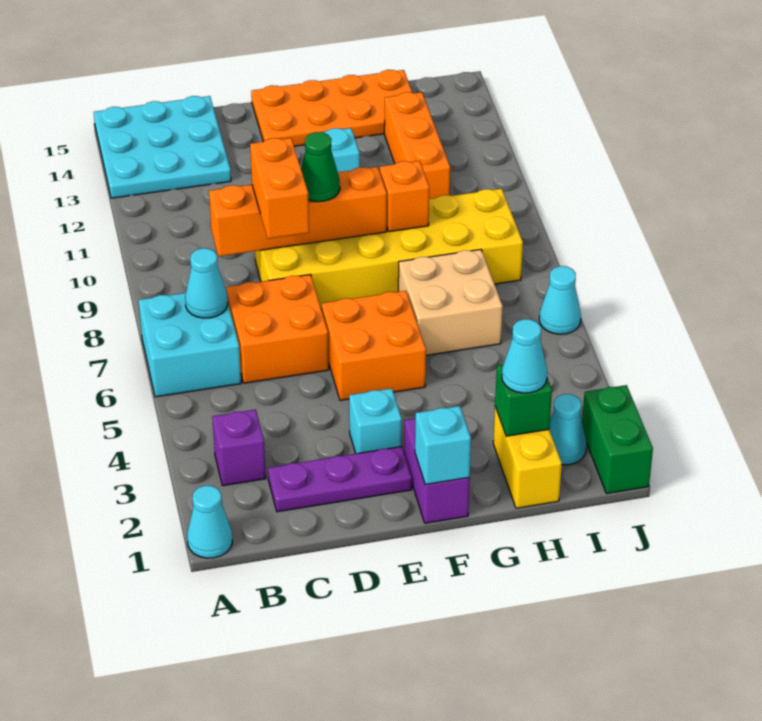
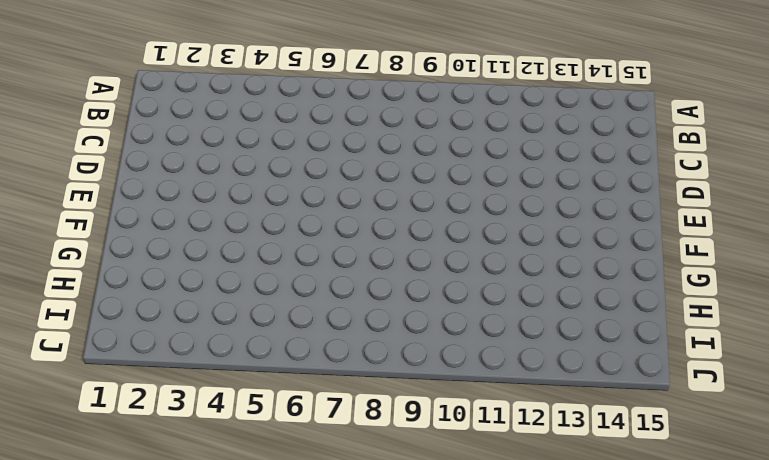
none -> cyan 1x1 cone [187,486,233,558]
none -> cyan 2x2 brick [139,293,241,397]
none -> cyan 3x3 plate [94,96,231,198]

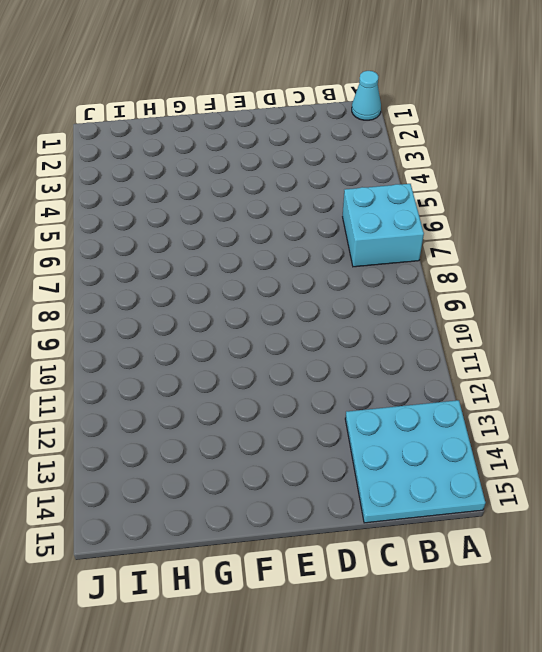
none -> purple 1x1 brick [212,409,266,486]
none -> purple 1x3 plate [268,446,412,512]
none -> orange 2x2 brick [226,275,329,383]

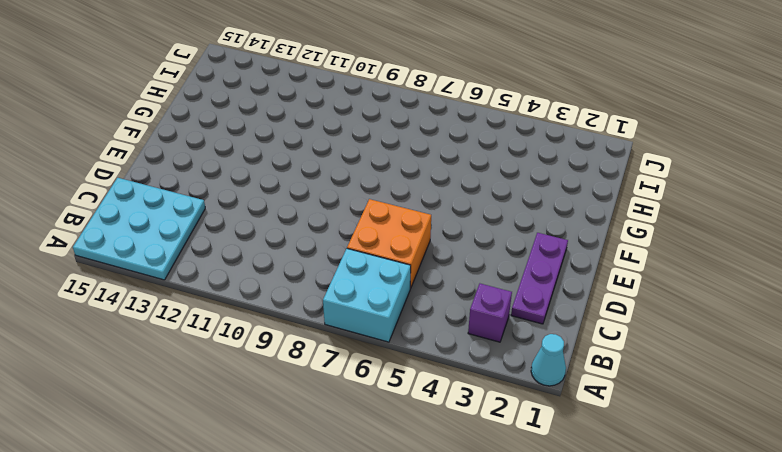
none -> yellow 2x6 brick [255,189,523,310]
none -> cyan 1x1 brick [349,388,402,454]
none -> orange 2x2 brick [322,291,426,400]

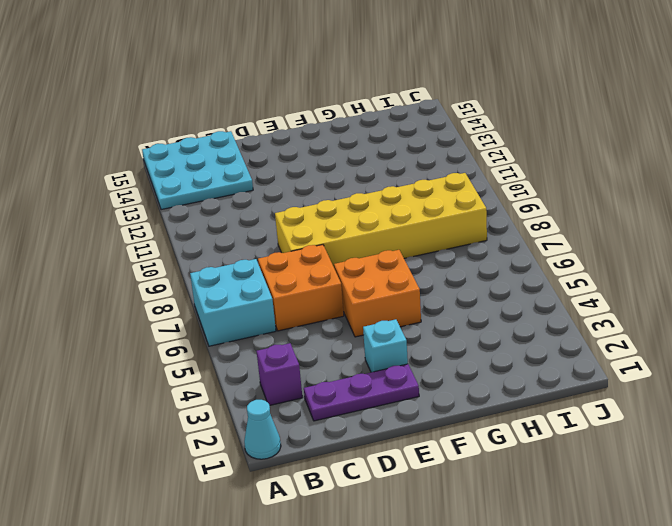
none -> orange 2x4 plate [251,70,412,146]
none -> purple 1x2 brick [404,418,470,523]
none -> cyan 1x1 brick [323,128,360,172]

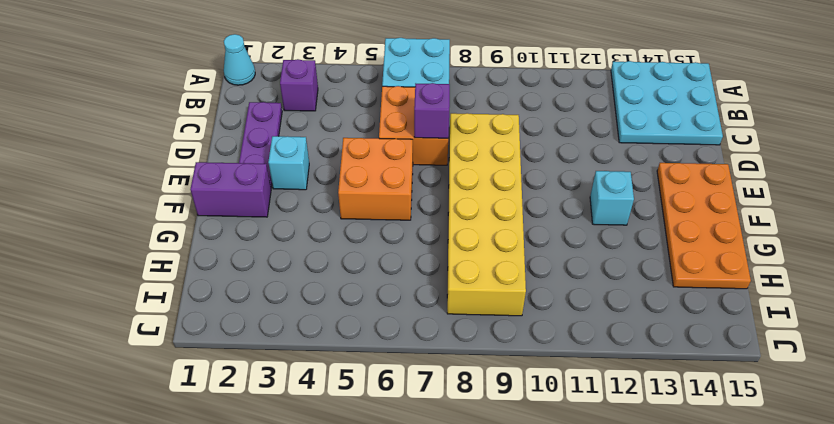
purple 1x1 brick [414,83,450,138] -> none
none -> tan 2x2 brick [398,250,503,355]
none -> yellow 1x2 brick [493,407,562,508]
none -> orange 1x3 brick [384,92,450,199]

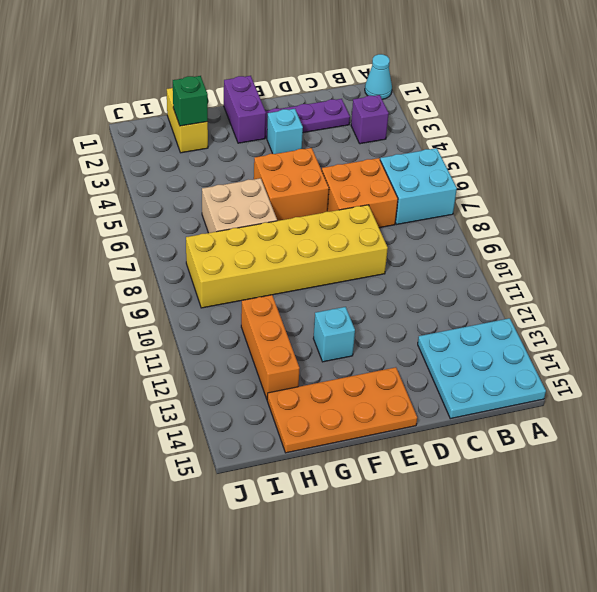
none -> cyan 1x1 cone [549,394,587,465]
none -> green 1x2 brick [582,385,653,494]
none -> cyan 1x1 cone [539,266,581,334]

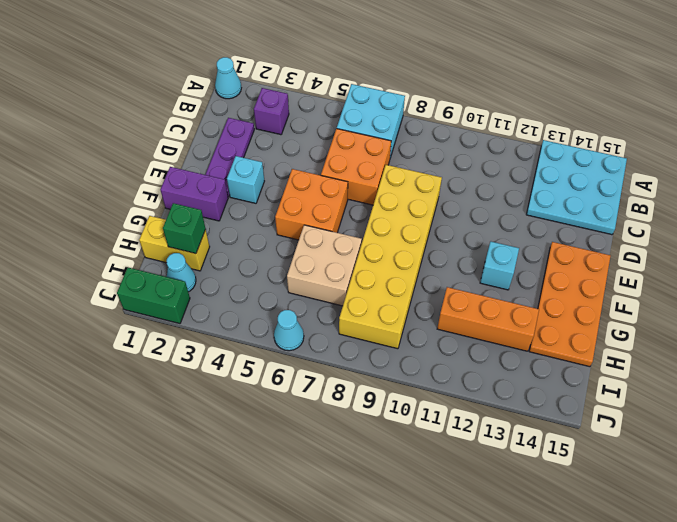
none -> cyan 1x1 cone [185,248,228,318]
none -> orange 1x4 brick [209,167,387,256]
none -> cyan 1x1 brick [415,406,471,484]

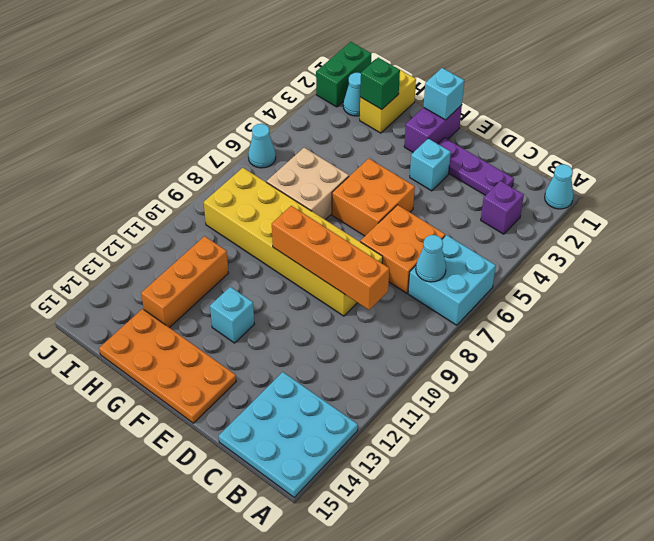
none -> orange 1x1 brick [380,161,429,232]
none -> orange 1x2 brick [250,138,309,239]
none -> green 1x1 cone [301,132,340,202]

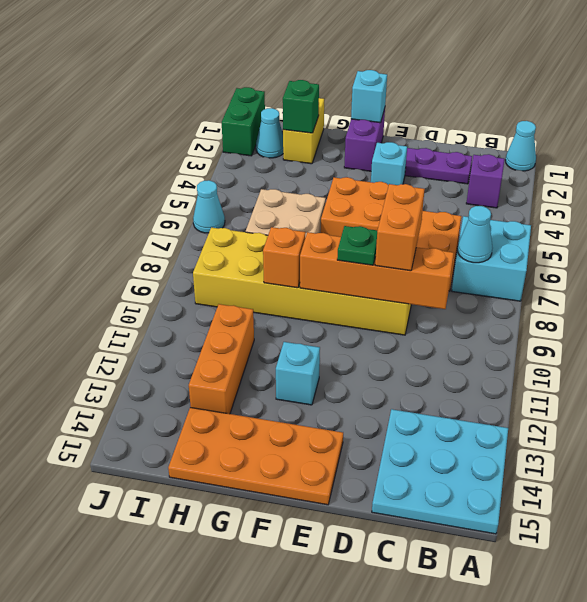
green 1x1 plate [337,226,377,265] -> green 1x1 cone [301,132,340,202]
none -> cyan 1x1 cone [502,319,547,393]

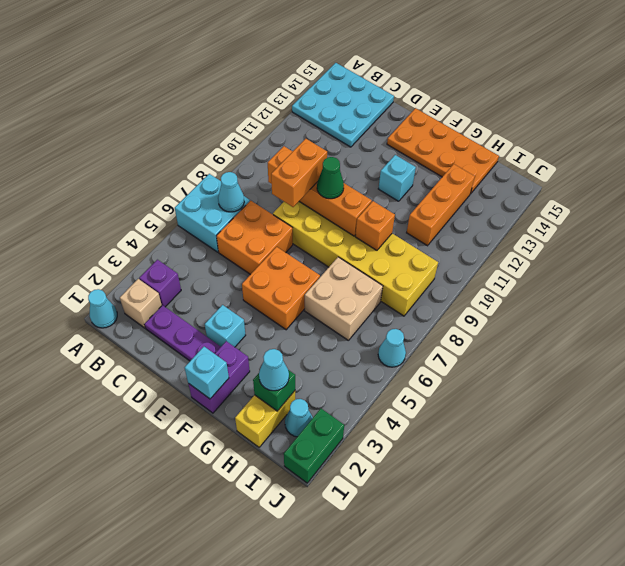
tan 1x1 brick [120,279,162,328] -> none

